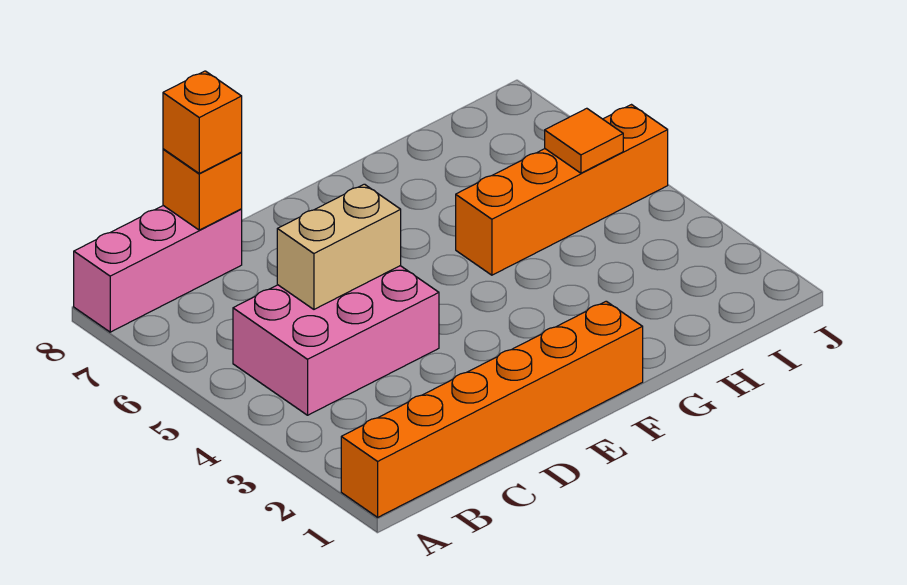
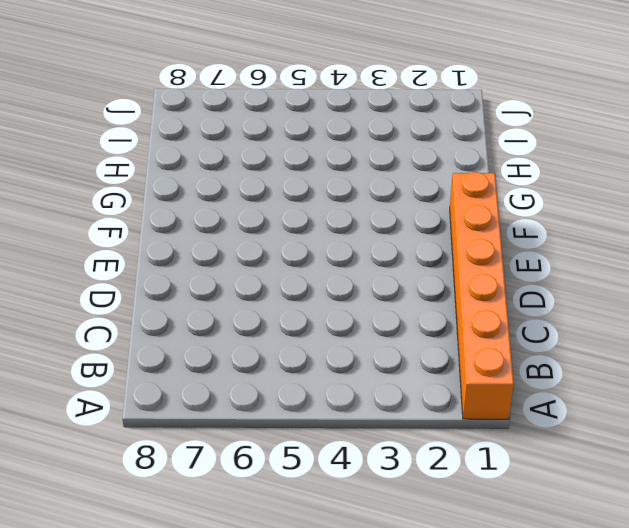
none -> pink 1x3 brick [74,206,242,332]
none -> pink 2x3 brick [233,266,439,415]

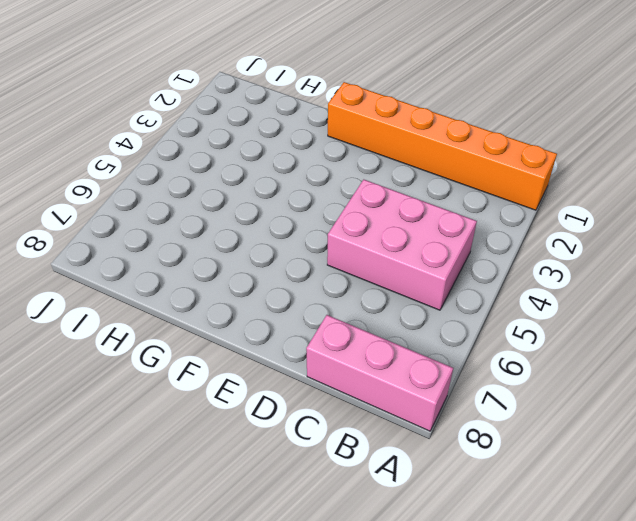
none -> orange 1x4 brick [456,105,668,275]
none -> tan 1x2 brick [277,184,401,309]

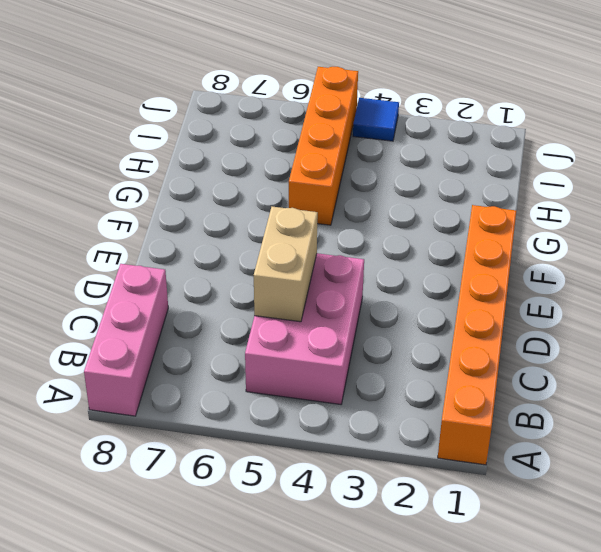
blue 1x1 tile [353,98,399,141] -> none
none -> orange 1x1 brick [163,149,242,230]
none -> orange 1x1 tile [545,108,623,173]

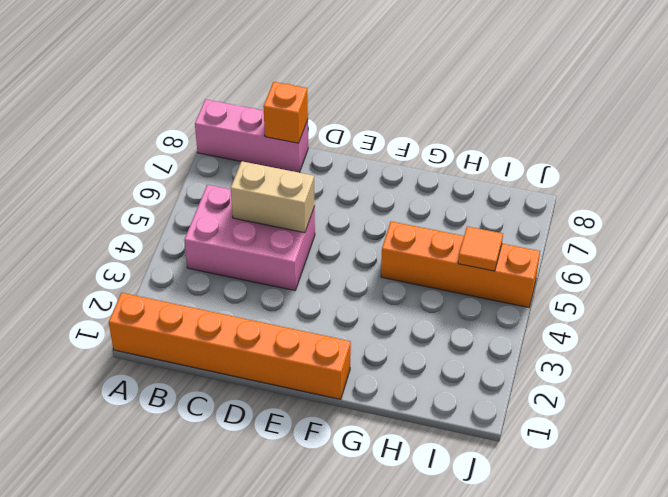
none -> orange 1x1 brick [163,71,242,173]

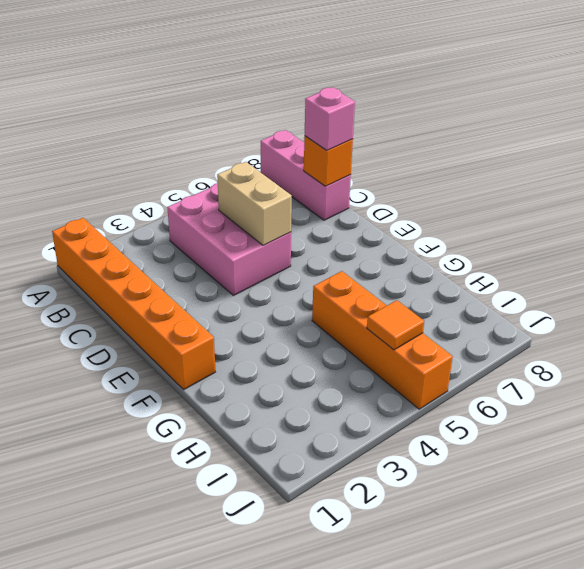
pink 1x1 brick [305,87,355,150] -> orange 1x1 brick [163,71,242,173]

